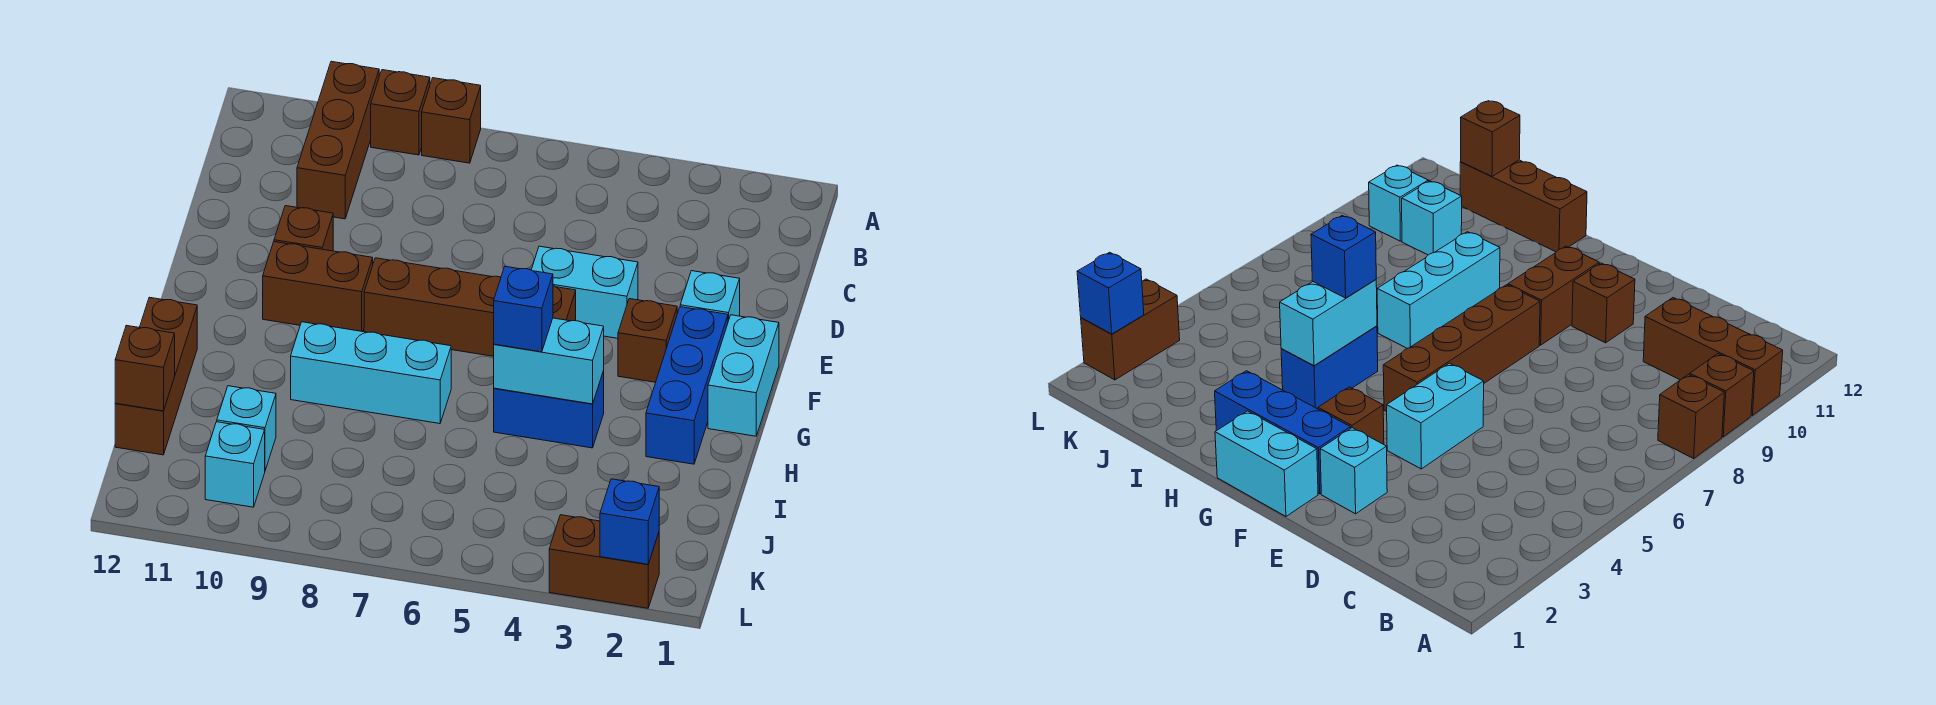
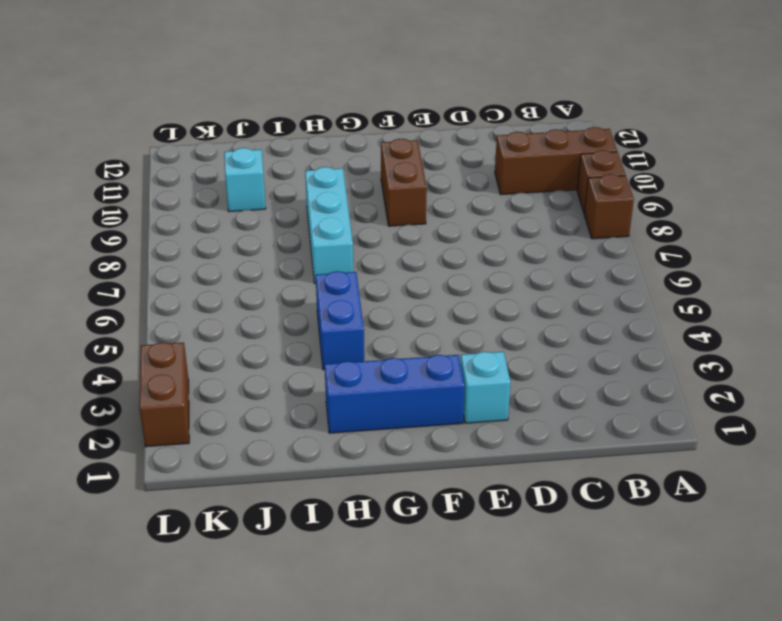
none -> cyan 1x2 brick [531,246,638,338]
none -> brown 1x1 brick [274,206,333,251]
none -> cyan 1x2 brick [708,315,779,436]

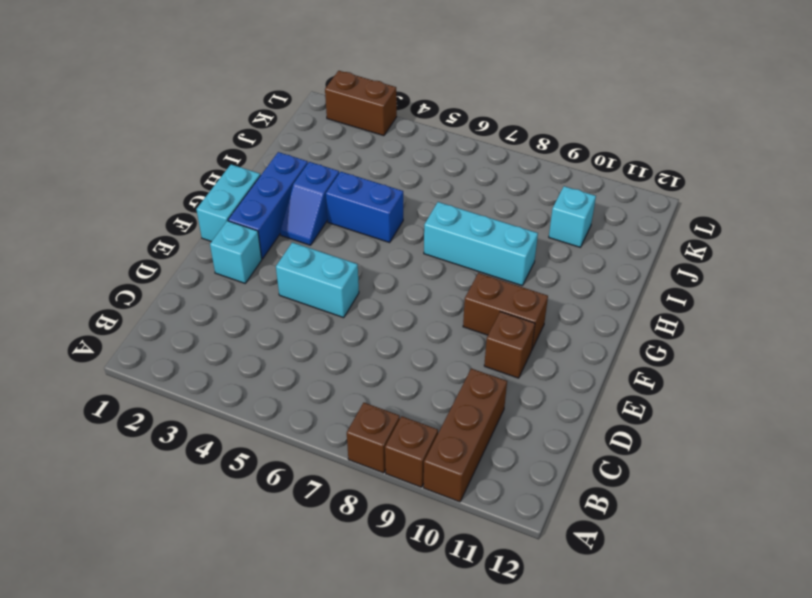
blue 1x2 slope [280,162,339,245] -> none
none -> brown 1x1 brick [618,299,677,382]
none -> brown 1x4 brick [364,258,576,356]
none -> brown 1x3 brick [115,297,197,455]

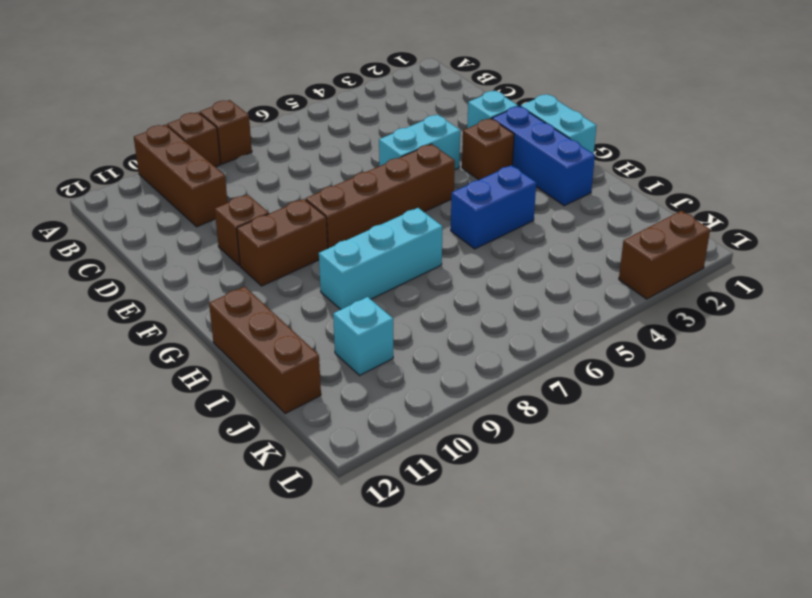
none -> cyan 1x1 brick [205,422,265,507]
none -> cyan 1x2 brick [494,318,604,404]
none -> brown 1x1 brick [115,325,175,411]

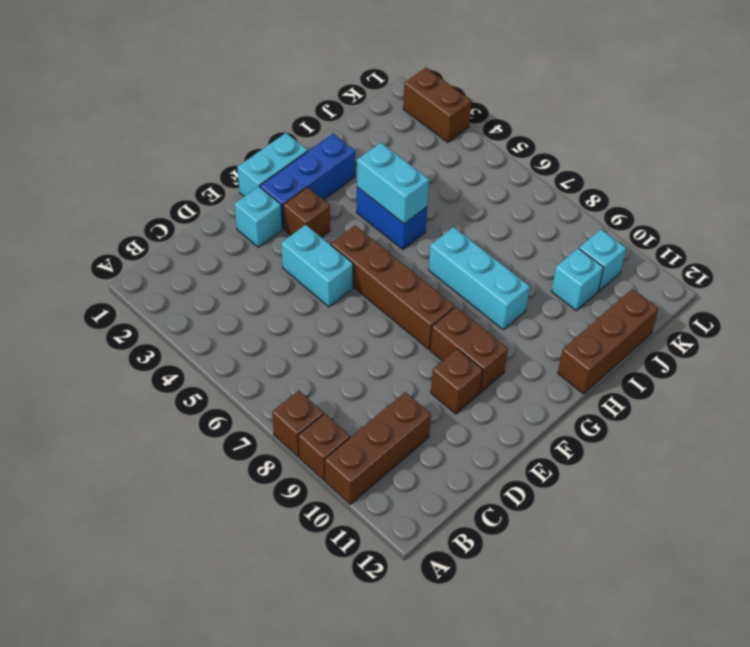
none -> brown 1x1 brick [115,325,175,411]
none -> blue 1x1 brick [600,479,659,564]
none -> blue 1x1 brick [494,266,553,352]

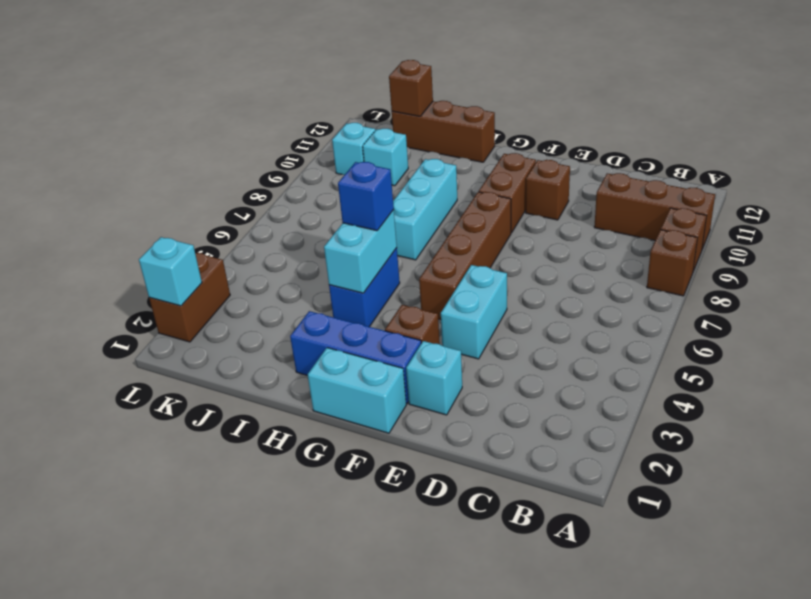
cyan 1x1 brick [139,237,202,306] -> blue 1x1 brick [600,479,659,564]

